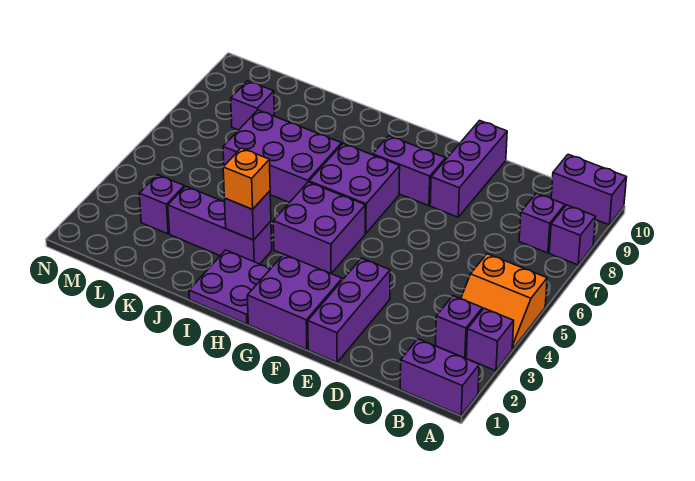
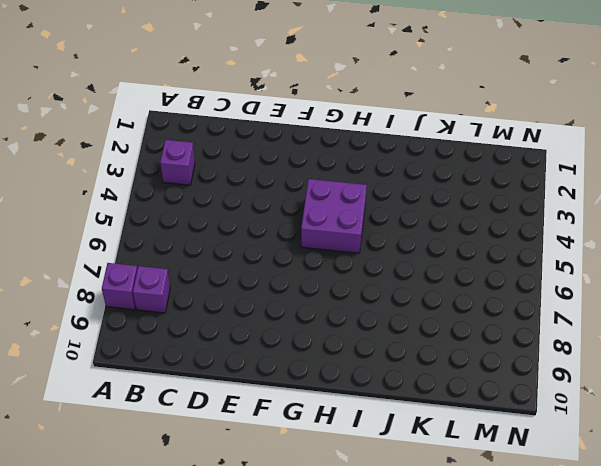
none -> purple 1x2 brick [400,339,479,415]
none -> purple 1x1 brick [466,308,514,371]
none -> orange 2x2 slope [461,254,547,349]

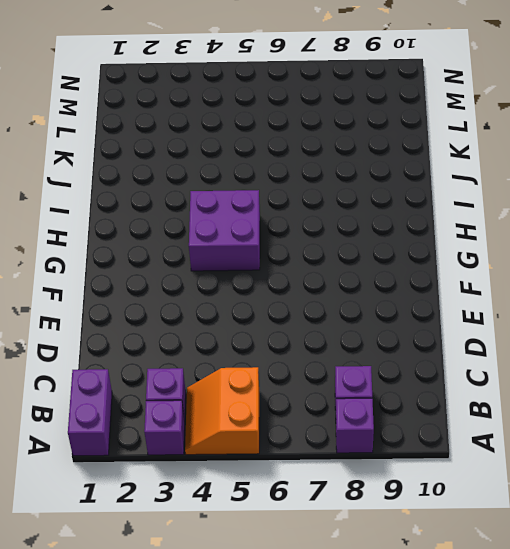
none -> purple 1x2 brick [551,154,627,225]
none -> purple 1x3 brick [308,258,390,362]
none -> purple 1x3 brick [430,121,507,217]

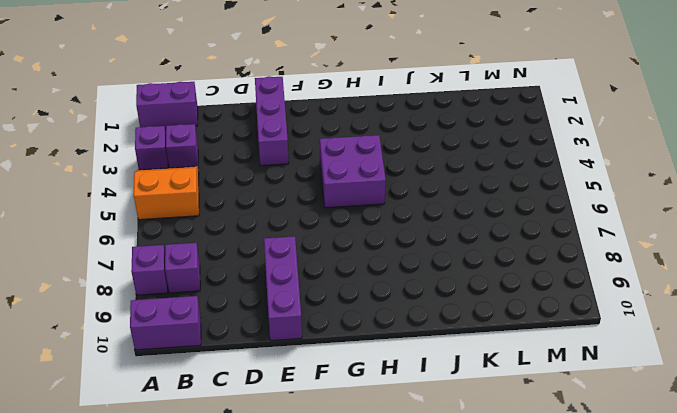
none -> purple 2x2 brick [247,254,342,350]
none -> purple 1x2 brick [373,136,446,206]
none -> purple 2x2 brick [309,144,400,233]

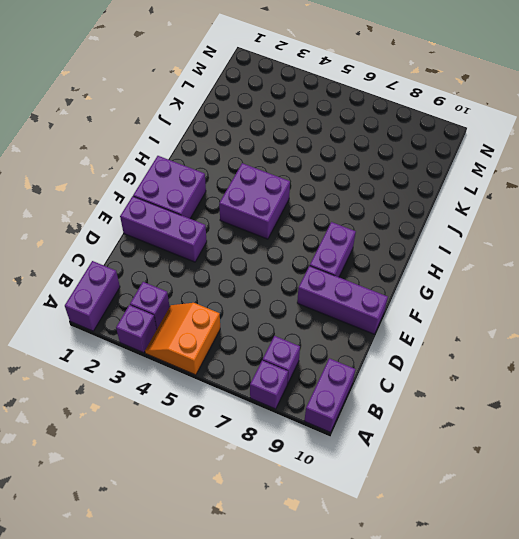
none -> purple 2x2 brick [309,144,400,233]
none -> purple 2x2 plate [189,250,270,324]
none -> purple 1x3 brick [168,186,272,264]

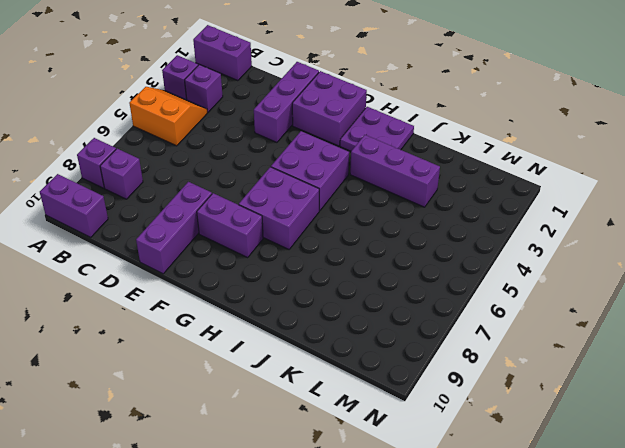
none -> purple 2x3 brick [223,110,342,203]
none -> purple 1x1 brick [139,175,184,234]
none -> purple 1x1 brick [231,81,274,130]

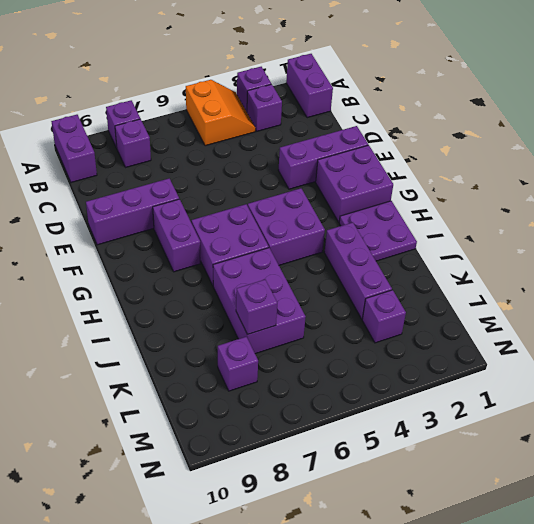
purple 1x1 brick [236,280,277,335] -> purple 1x1 brick moved to [225,191,271,240]
none -> orange 1x1 brick [223,148,270,209]

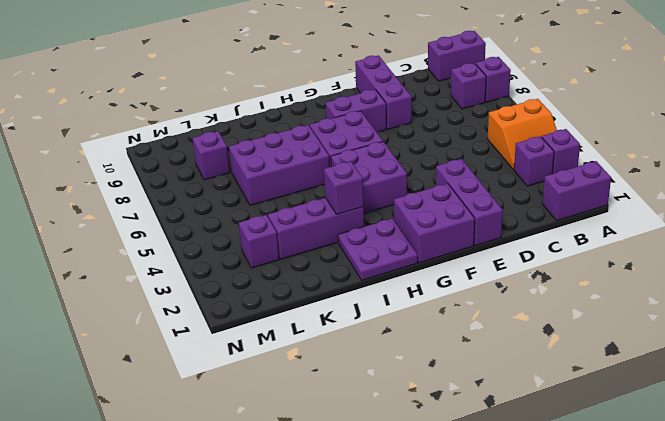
none -> orange 1x1 brick [223,148,270,209]

